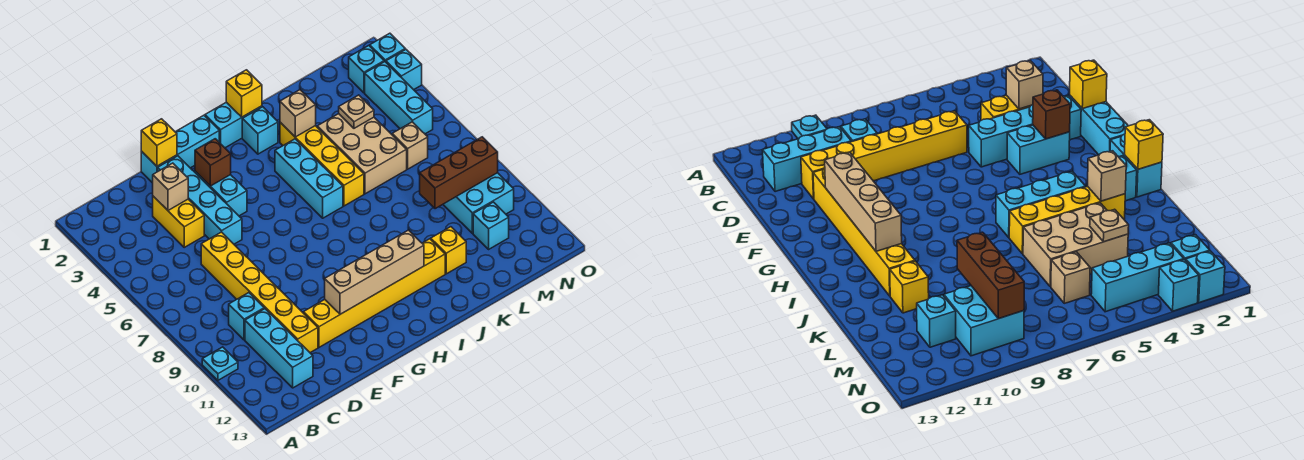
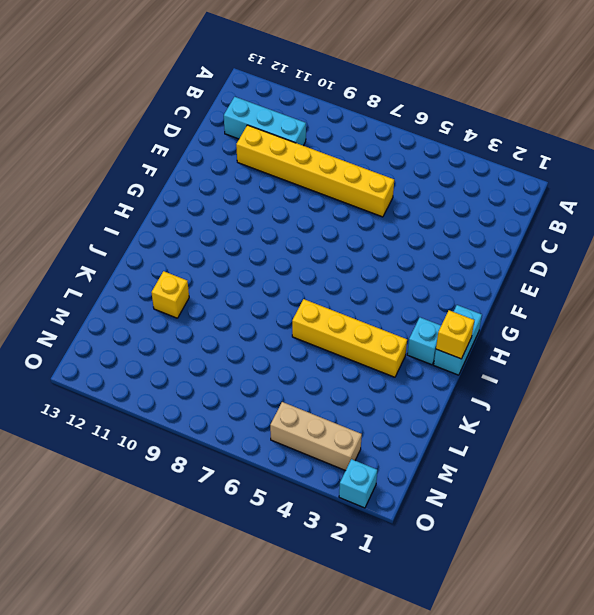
tan 1x3 brick [270,402,362,471] -> cyan 1x3 brick [365,62,433,134]
none -> cyan 1x1 plate [202,347,238,380]
none -> cyan 1x1 brick [229,293,264,340]
none -> yellow 1x2 brick [153,196,204,247]
none -> cyan 1x3 brick [141,115,219,183]

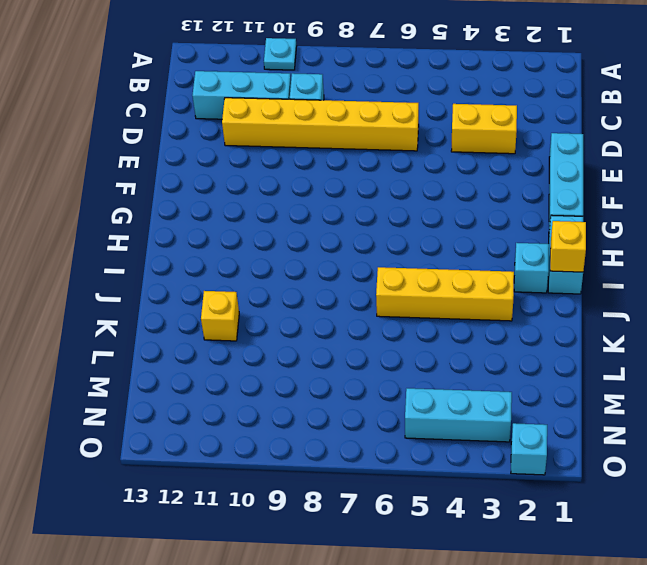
none -> cyan 1x4 brick [158,156,242,244]
none -> yellow 1x6 brick [304,239,445,347]
none -> cyan 1x2 brick [195,171,247,216]
none -> cyan 1x3 brick [275,139,343,218]

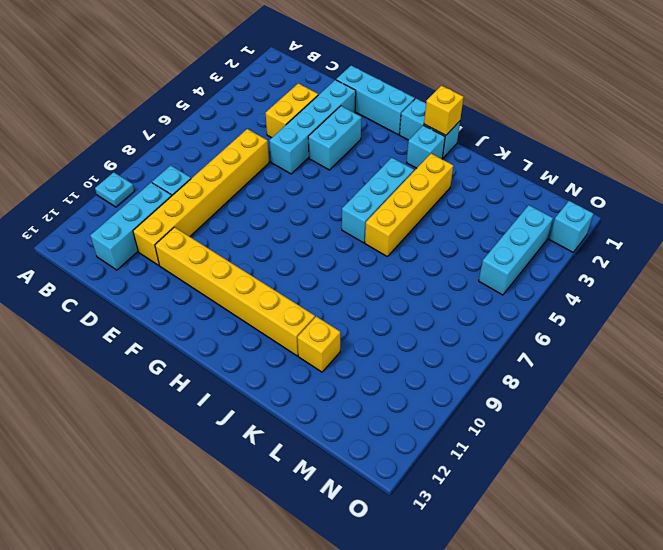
none -> tan 2x3 brick [317,114,407,194]
none -> tan 1x1 brick [392,122,428,169]
none -> cyan 2x2 brick [443,173,514,233]
none -> cyan 1x1 brick [473,202,509,249]

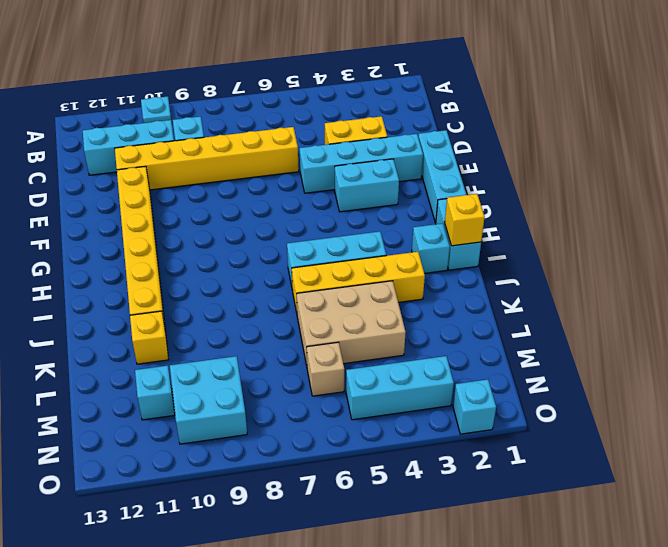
none -> cyan 1x1 brick [349,46,384,93]
none -> cyan 1x1 brick [386,49,422,90]
none -> tan 1x1 brick [153,163,188,210]
none -> yellow 1x1 brick [141,119,177,166]

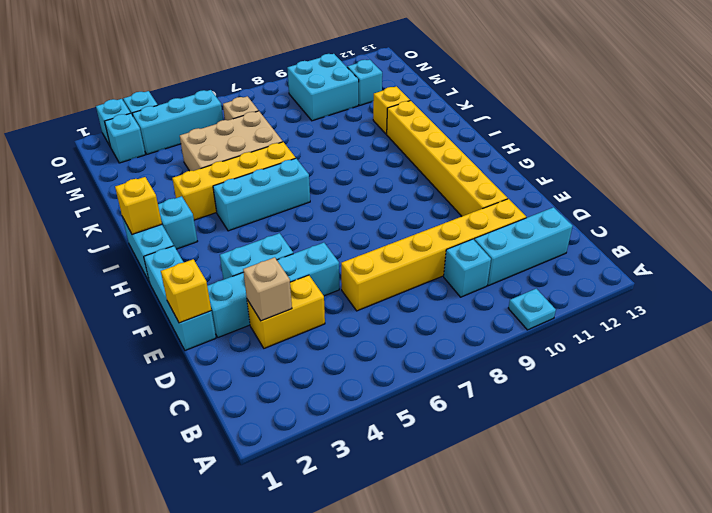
none -> brown 1x1 brick [195,139,231,186]
none -> tan 1x4 brick [325,230,424,314]
none -> tan 1x1 brick [280,90,316,137]
none -> tan 1x1 plate [339,95,374,128]

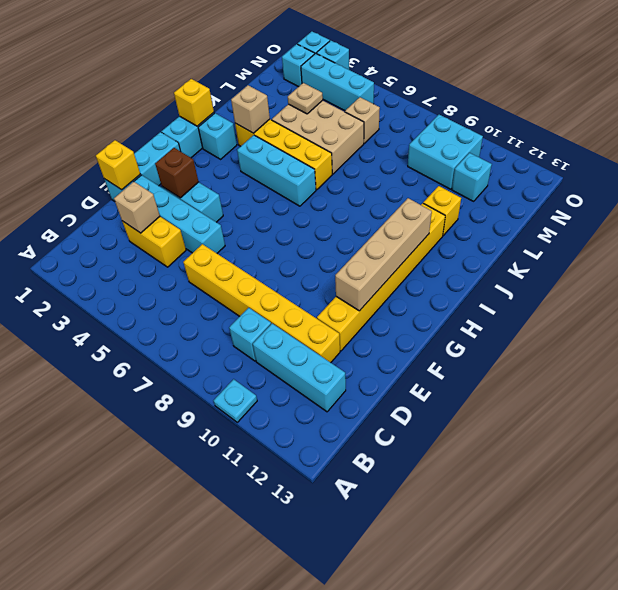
none -> brown 1x3 brick [420,137,498,209]

